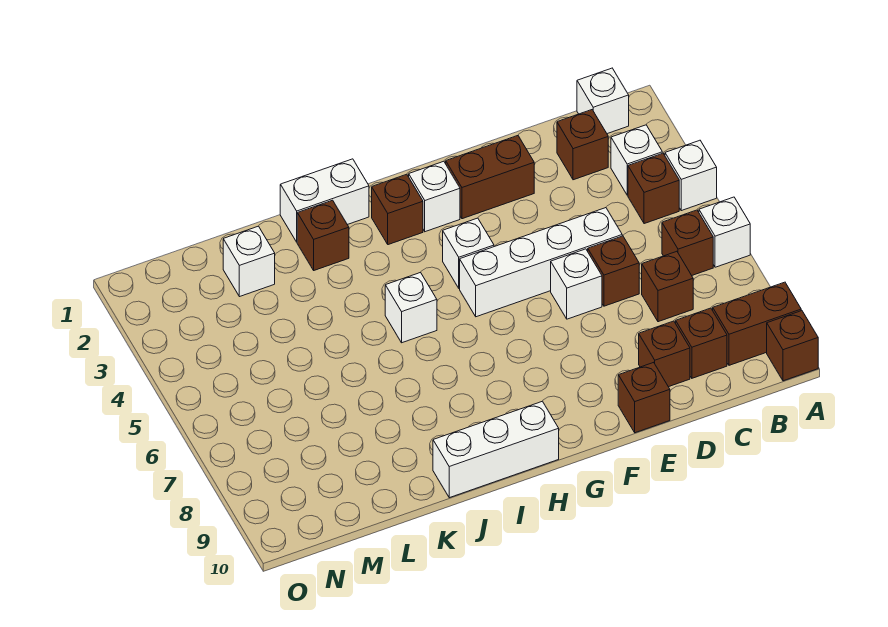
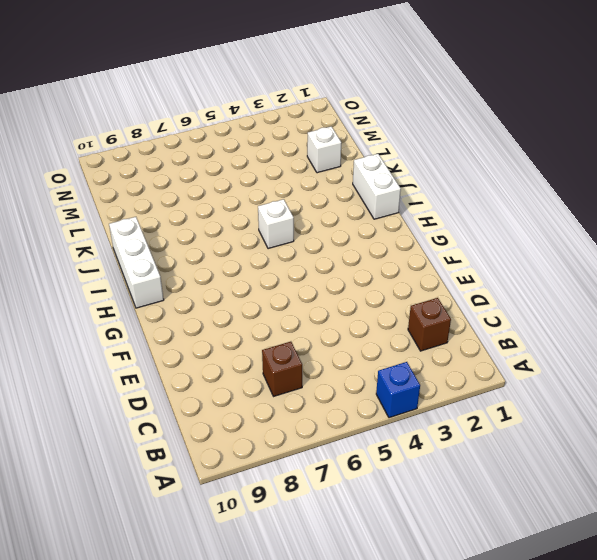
blue 1x1 brick [376,362,420,418] -> white 1x1 brick [665,140,717,211]
none -> white 1x1 brick [699,197,750,267]
none -> brown 1x2 brick [713,282,801,365]
none -> brown 1x1 brick [767,311,818,381]

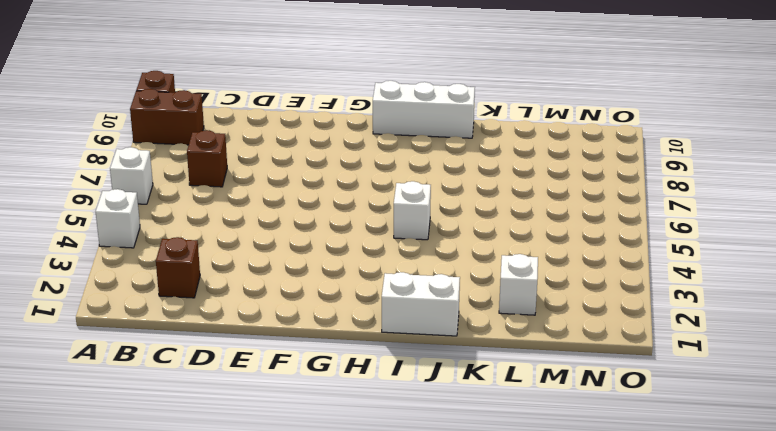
none -> white 1x1 brick [577,68,629,134]
none -> white 1x1 brick [611,125,662,195]
none -> brown 1x1 brick [628,153,679,224]

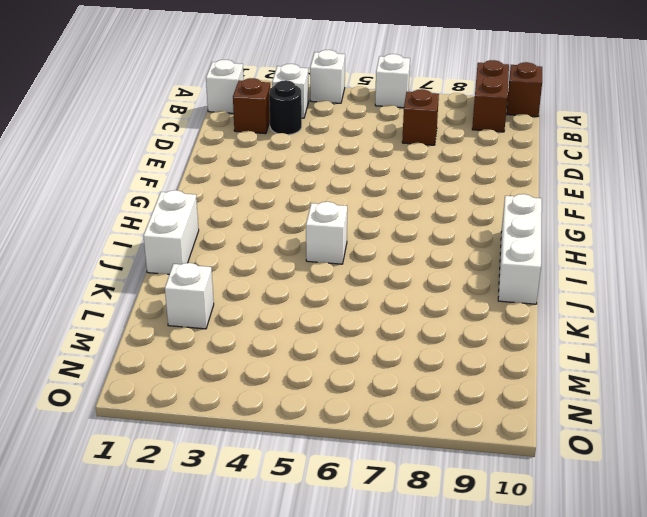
black 1x1 round brick [269,80,302,135] -> none
none -> brown 1x1 brick [628,153,679,224]
none -> brown 1x1 brick [662,210,713,275]
none -> brown 1x1 brick [676,308,727,378]

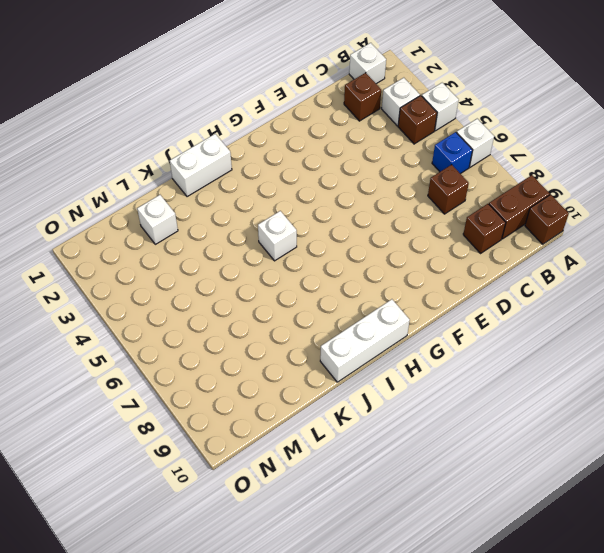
blue 1x1 brick [432,132,473,174] -> brown 1x1 brick [662,210,713,275]
none -> white 1x4 brick [460,208,622,317]
none -> brown 1x1 brick [588,236,639,306]
none -> brown 1x1 brick [639,321,690,387]

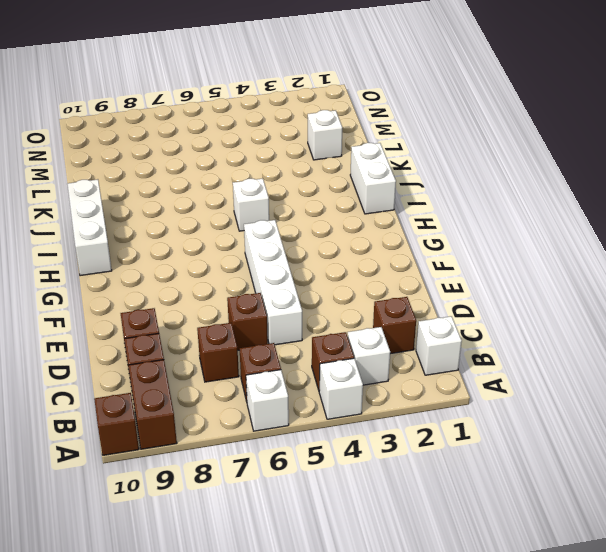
none -> brown 1x2 brick [446,136,534,219]
none -> white 1x1 brick [551,249,602,319]
none -> brown 1x1 brick [618,362,670,433]

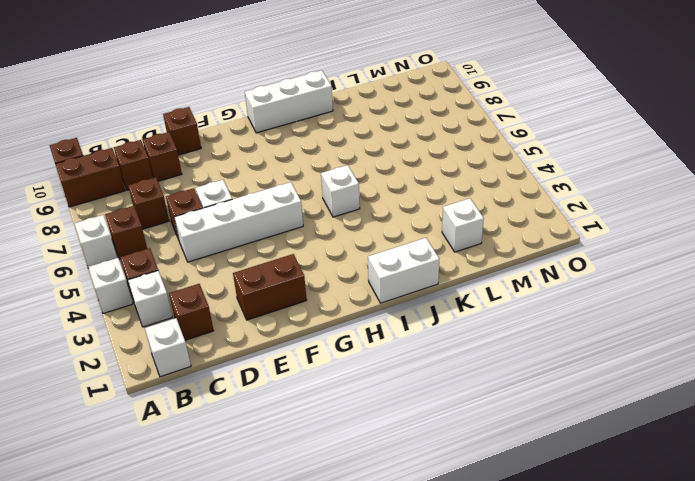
none -> white 1x1 brick [409,161,460,232]
none -> white 1x1 brick [443,218,494,288]
none -> brown 1x1 brick [372,174,423,245]

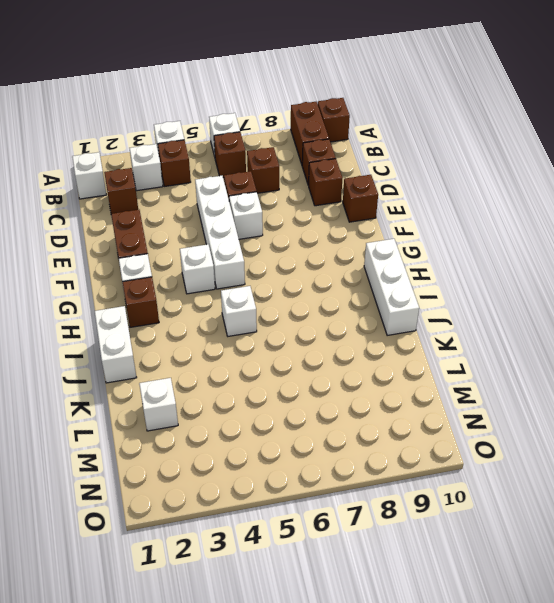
none -> brown 1x1 brick [297,200,349,270]

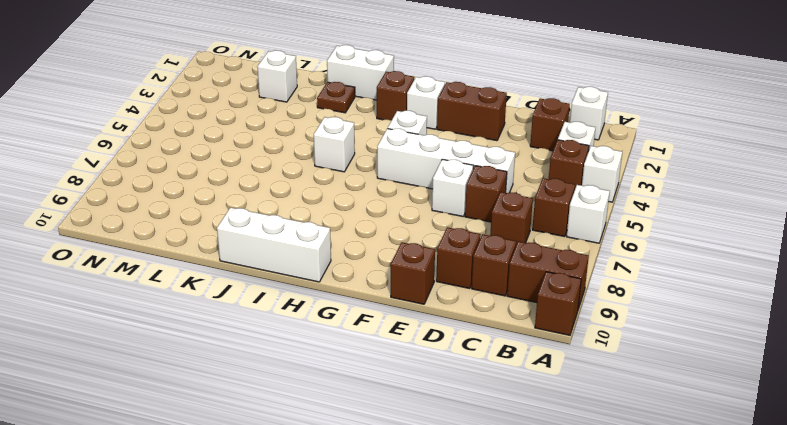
brown 1x1 plate [317,82,355,113] -> brown 1x1 brick [297,200,349,270]

